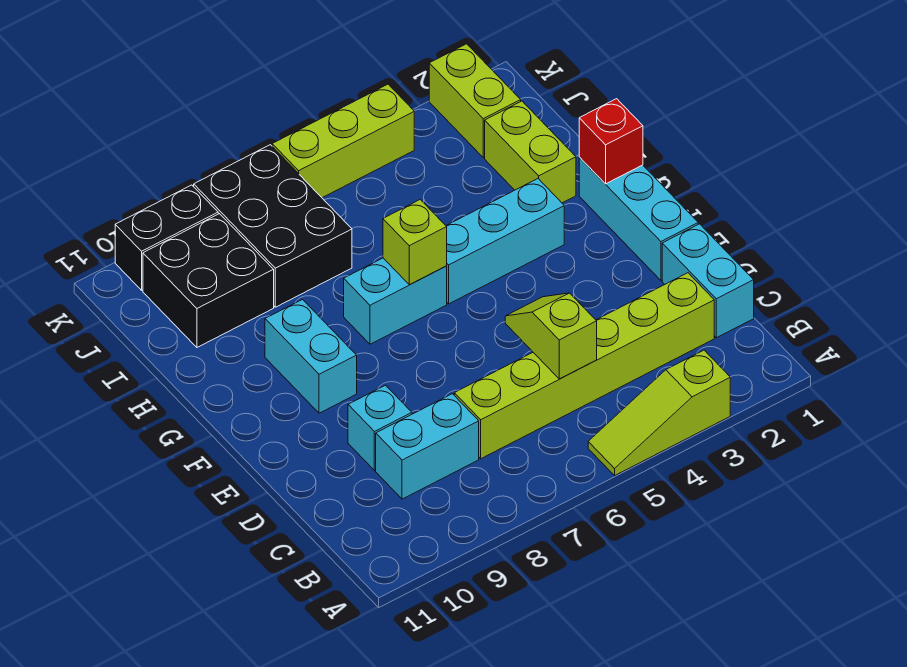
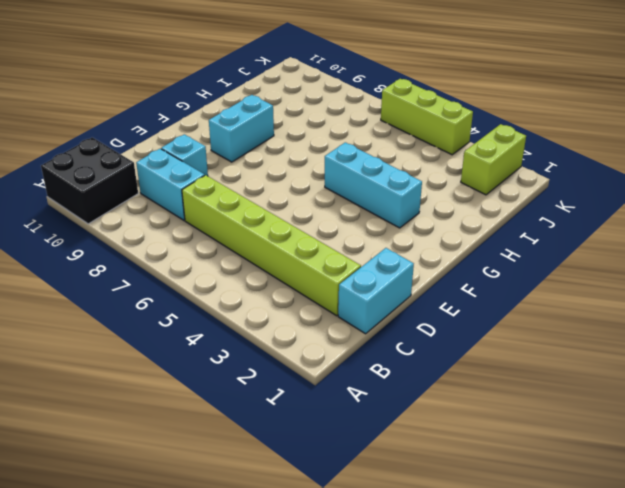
black 2x2 brick [41,137,138,224] -> black 2x2 brick moved to [143,214,274,347]
none -> lime 1x3 slope [588,350,730,475]
none -> cyan 1x3 brick [579,157,698,280]
none -> cyan 1x2 brick [344,258,447,344]

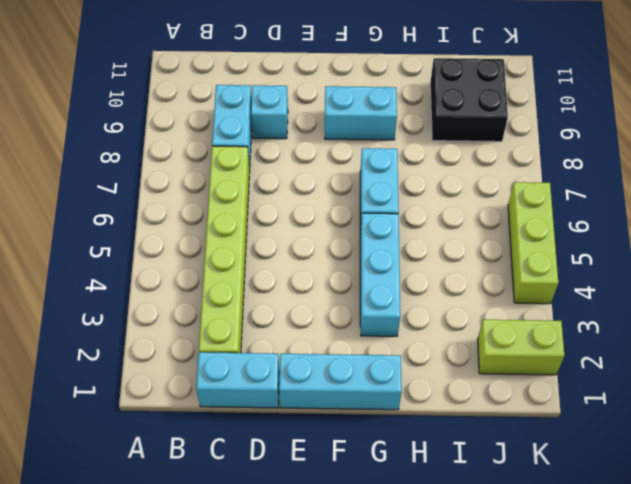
none -> lime 1x3 slope [588,350,730,475]
none -> lime 1x2 brick [485,101,576,203]
none -> black 2x3 brick [194,145,352,307]

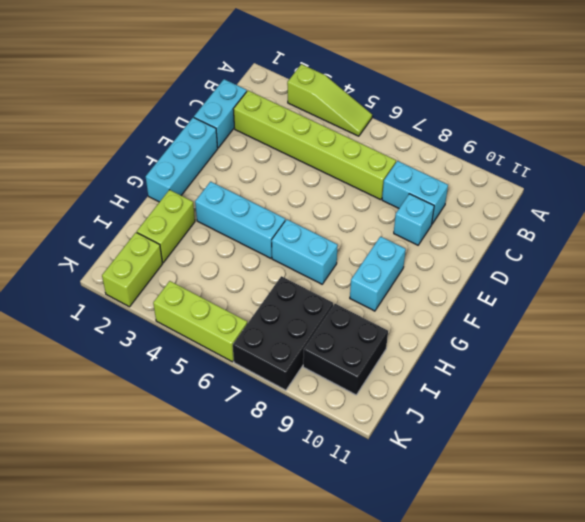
none -> black 1x2 brick [115,185,218,290]
none -> lime 1x2 slope [505,293,597,379]
none -> red 1x1 brick [579,99,643,184]

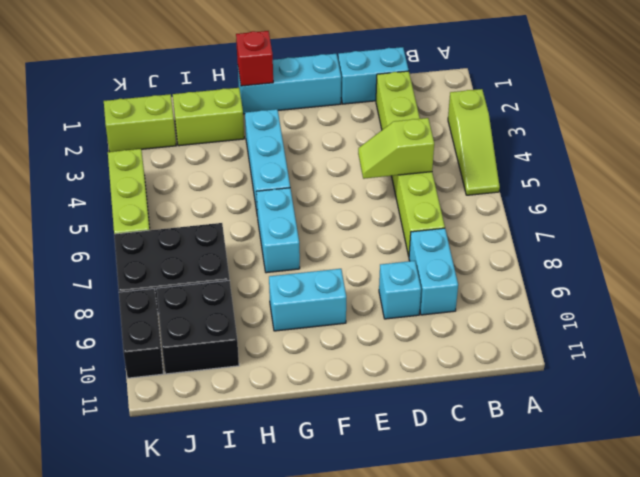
none -> lime 1x1 brick [383,200,447,285]

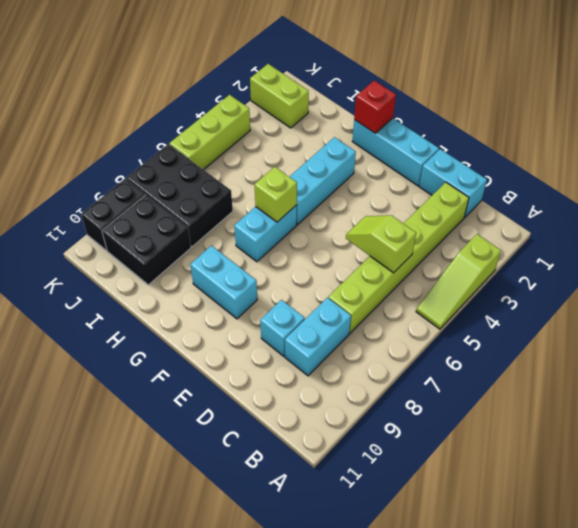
none -> lime 1x2 brick [485,101,576,203]

